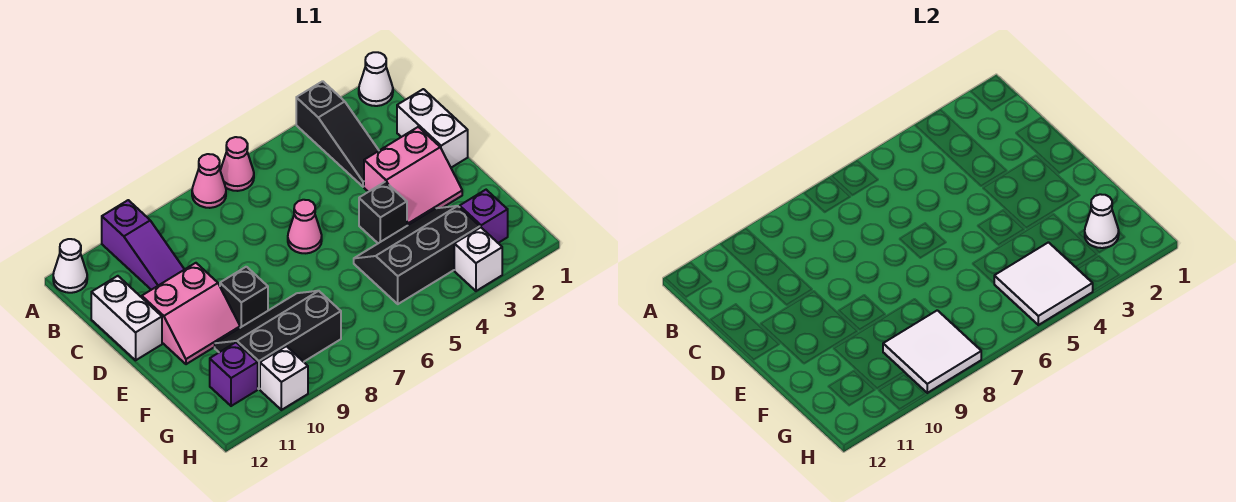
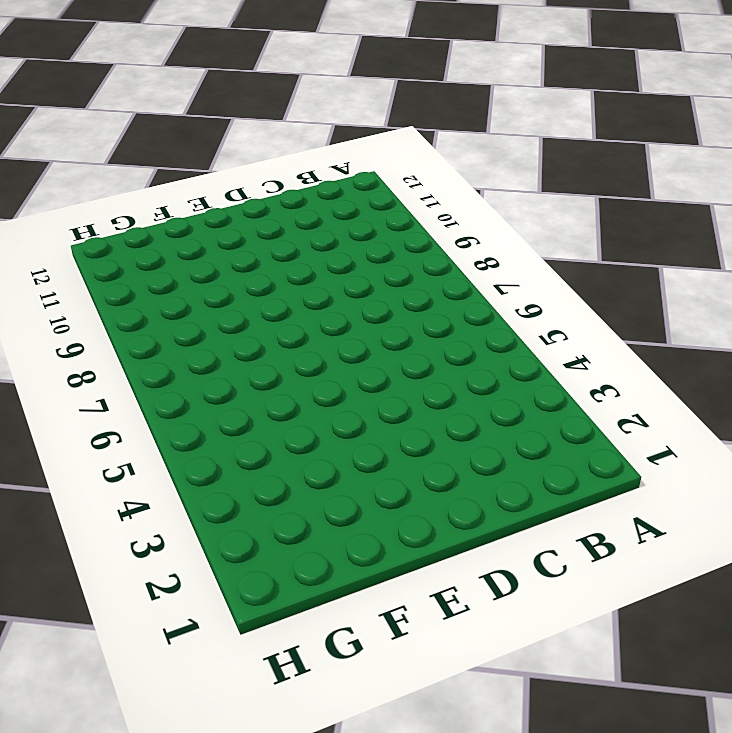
none -> white 1x1 cone [359,52,393,106]
none -> black 1x3 slope [296,81,379,187]
none -> pink 1x1 cone [220,137,254,191]

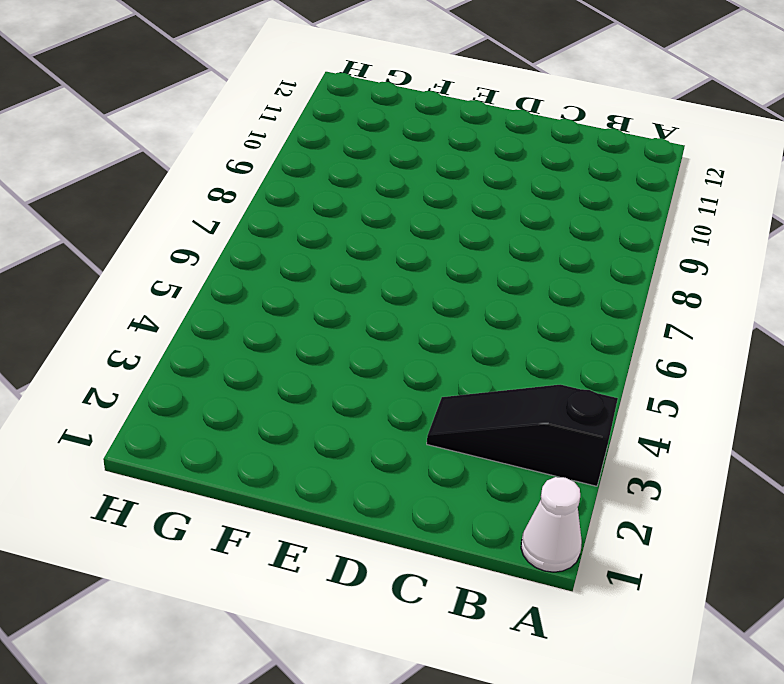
none -> pink 1x1 cone [220,137,254,191]
none -> pink 1x1 cone [192,154,226,208]
none -> purple 1x3 slope [102,200,184,290]

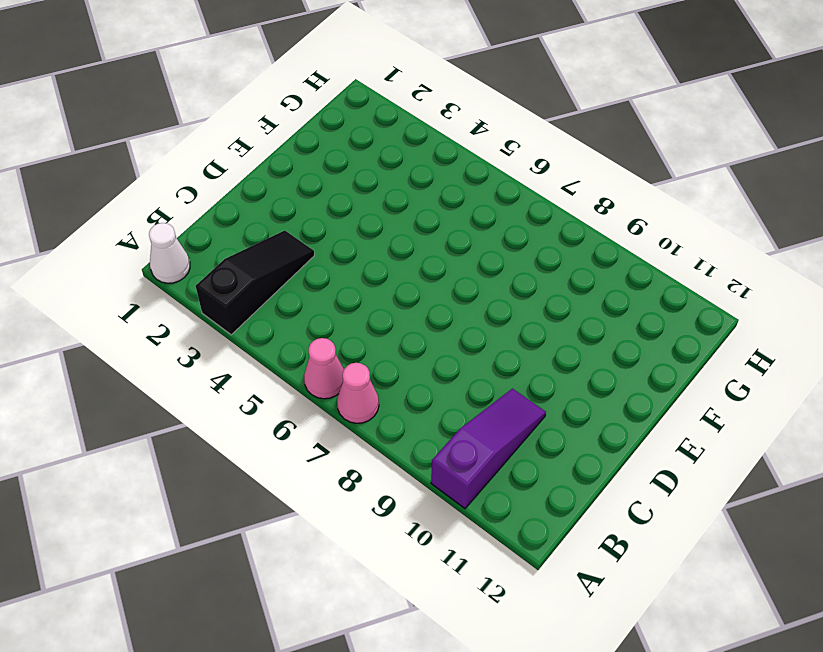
none -> white 1x1 cone [53,239,87,293]
none -> white 1x2 brick [397,89,468,168]
none -> white 1x2 brick [91,276,162,360]

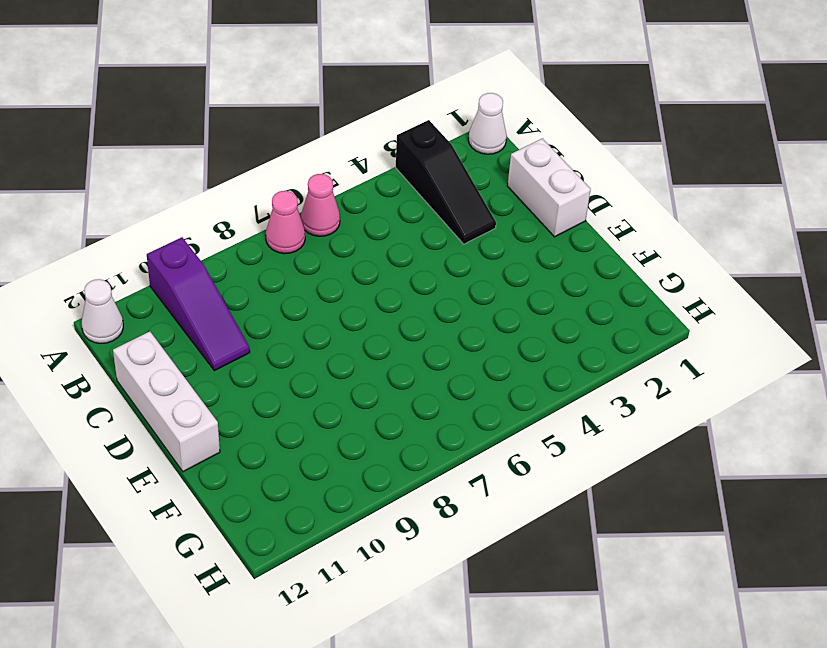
white 1x3 brick [113,332,220,472] -> white 1x2 brick [91,276,162,360]
none -> pink 2x2 slope [364,127,462,226]
none -> pink 1x1 cone [288,200,322,253]
none -> pink 2x2 slope [142,263,240,364]

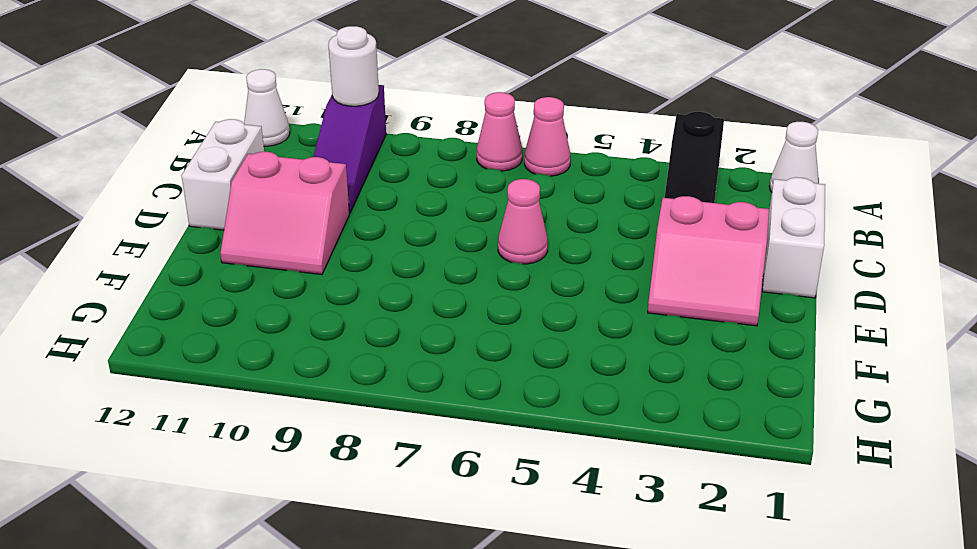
white 1x1 round brick [328,26,379,106] -> none
none -> black 1x1 brick [359,182,407,243]
none -> black 1x1 brick [220,267,268,328]
none -> black 2x3 slope [354,206,480,304]

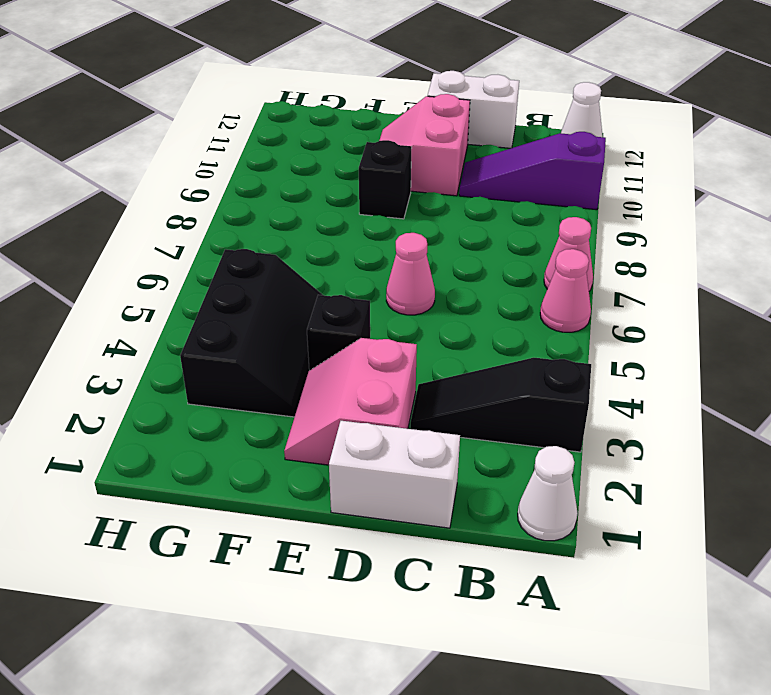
none -> black 2x3 slope [215,291,341,389]
none -> purple 1x1 brick [460,190,508,243]
none -> purple 1x1 brick [210,343,258,406]

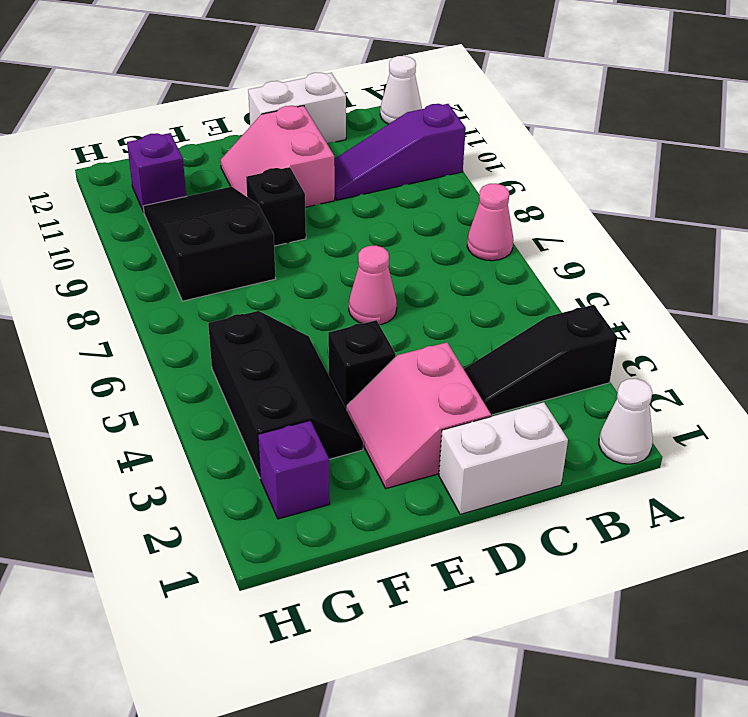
black 2x3 slope [143,187,276,301] -> black 2x3 slope turned to [215,291,341,389]
none -> pink 1x1 cone [220,137,254,191]
none -> white 1x1 brick [454,227,502,291]
none -> white 1x1 brick [260,346,308,410]

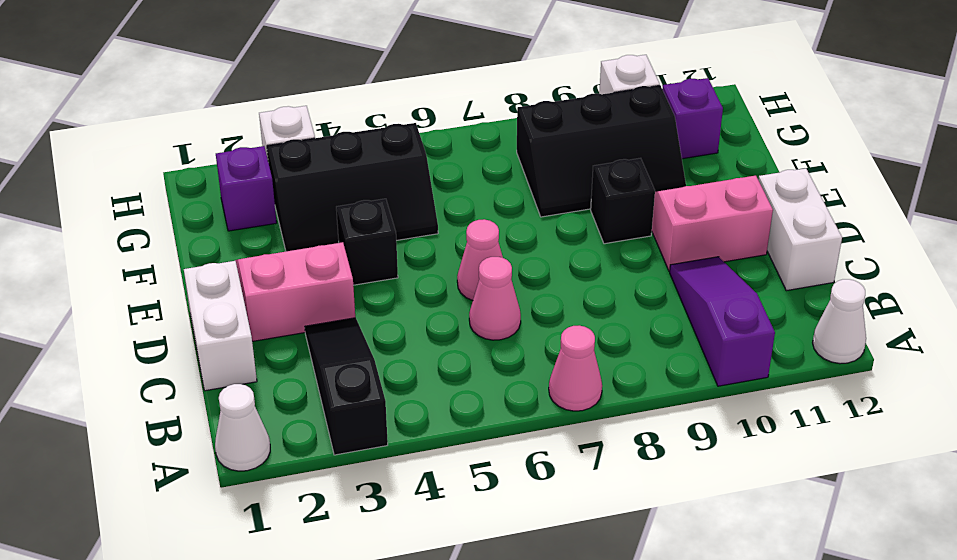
pink 1x1 cone [469,257,521,340] -> pink 1x1 cone moved to [220,137,254,191]
none -> white 1x1 cone [1085,194,1119,248]
none -> white 2x2 tile [994,242,1093,325]
none -> white 2x2 tile [883,310,981,393]

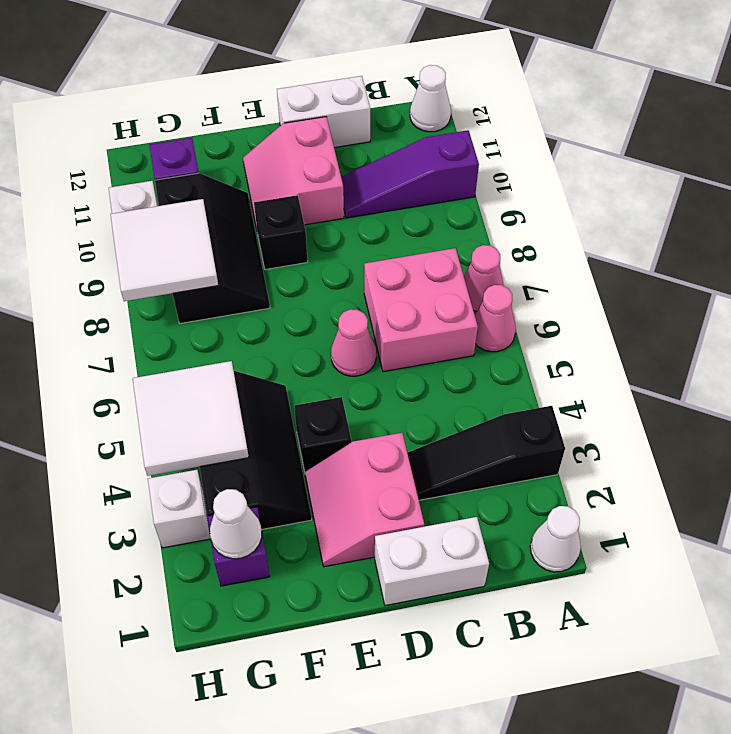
pink 2x2 brick [364,248,478,372] -> none

